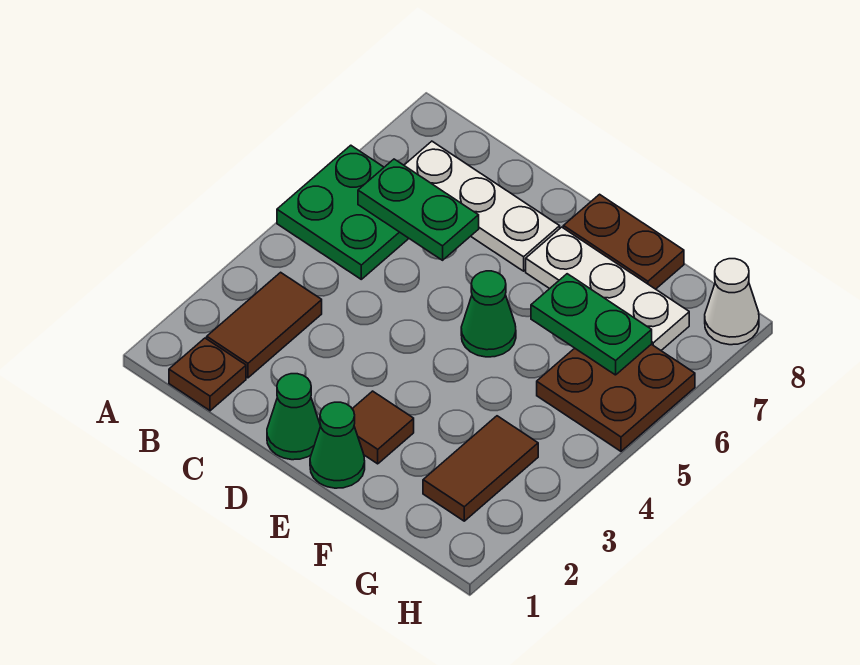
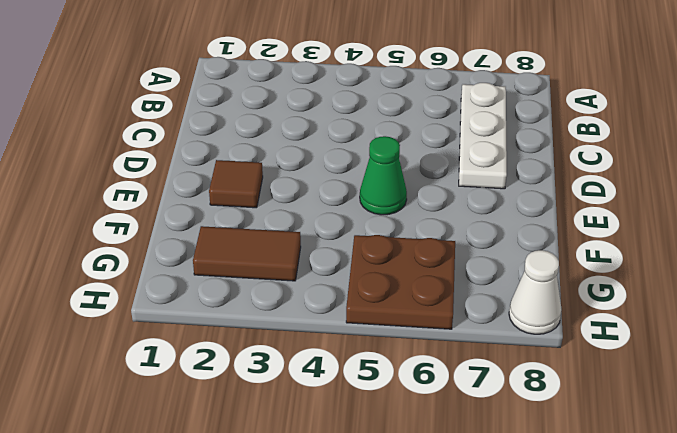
none -> green 2x2 plate [277,145,409,279]
none -> brown 1x1 plate [169,338,246,411]
none -> brown 1x2 tile [207,272,322,378]

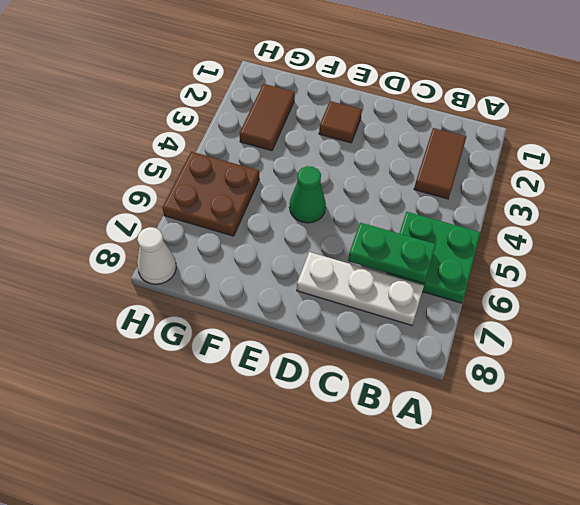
none -> brown 1x1 plate [169,338,246,411]
none -> green 1x1 cone [267,374,320,460]
none -> green 1x1 cone [310,402,365,488]

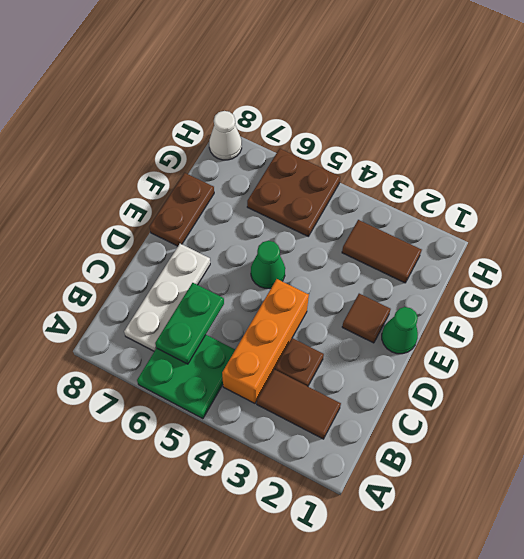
orange 1x3 brick [222,279,309,403] -> none
brown 1x1 plate [275,338,324,386] -> brown 1x1 plate moved to [169,338,246,411]
none -> green 1x1 cone [267,374,320,460]
none -> white 1x3 plate [526,227,689,350]
none -> green 1x2 plate [531,274,652,375]

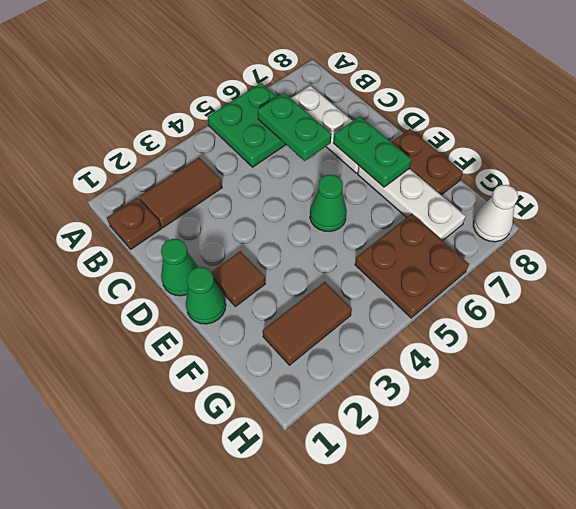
green 1x2 plate [333,116,412,187] -> green 1x2 plate moved to [531,274,652,375]

